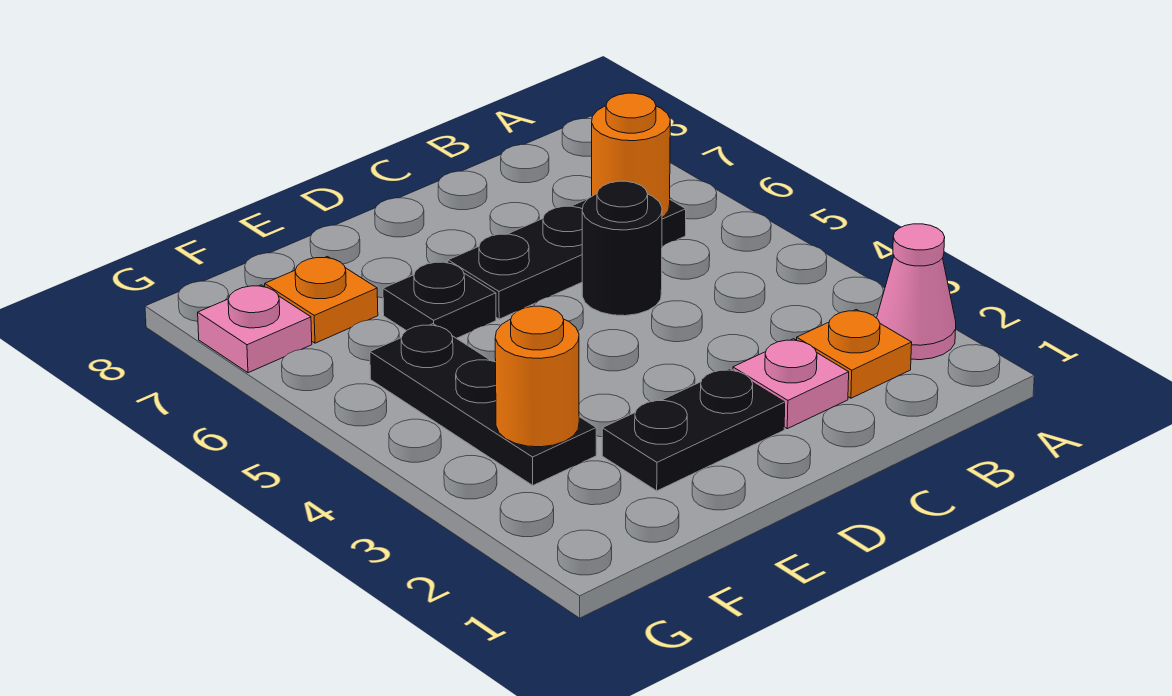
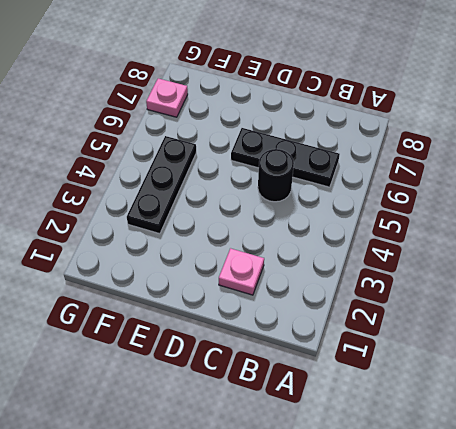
none -> pink 1x1 cone [877,224,956,360]
none -> orange 1x1 plate [797,310,912,398]
none -> black 1x2 plate [602,368,785,491]

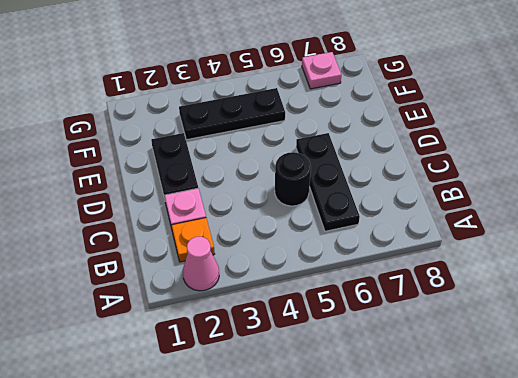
none -> black 1x1 plate [383,261,496,338]
none -> orange 1x1 plate [265,257,378,343]
none -> orange 1x1 round brick [592,93,670,217]

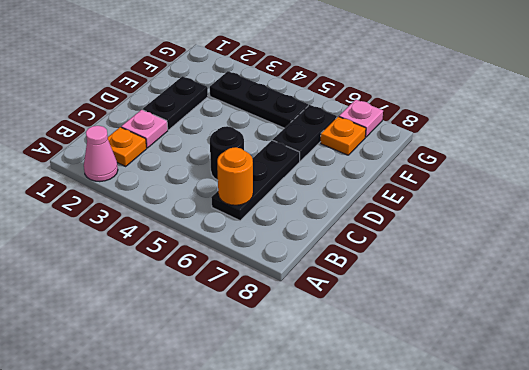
black 1x2 plate [273,105,337,161] -> black 1x1 plate [383,261,496,338]
none -> orange 1x1 round brick [495,306,579,447]

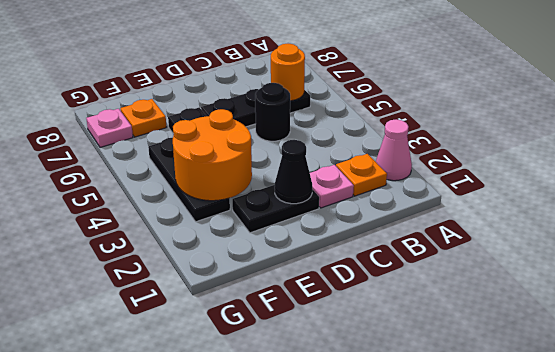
black 1x1 cone [275,140,312,204] -> none
orange 2x2 round brick [173,109,252,201] -> orange 1x1 round brick [495,306,579,447]

